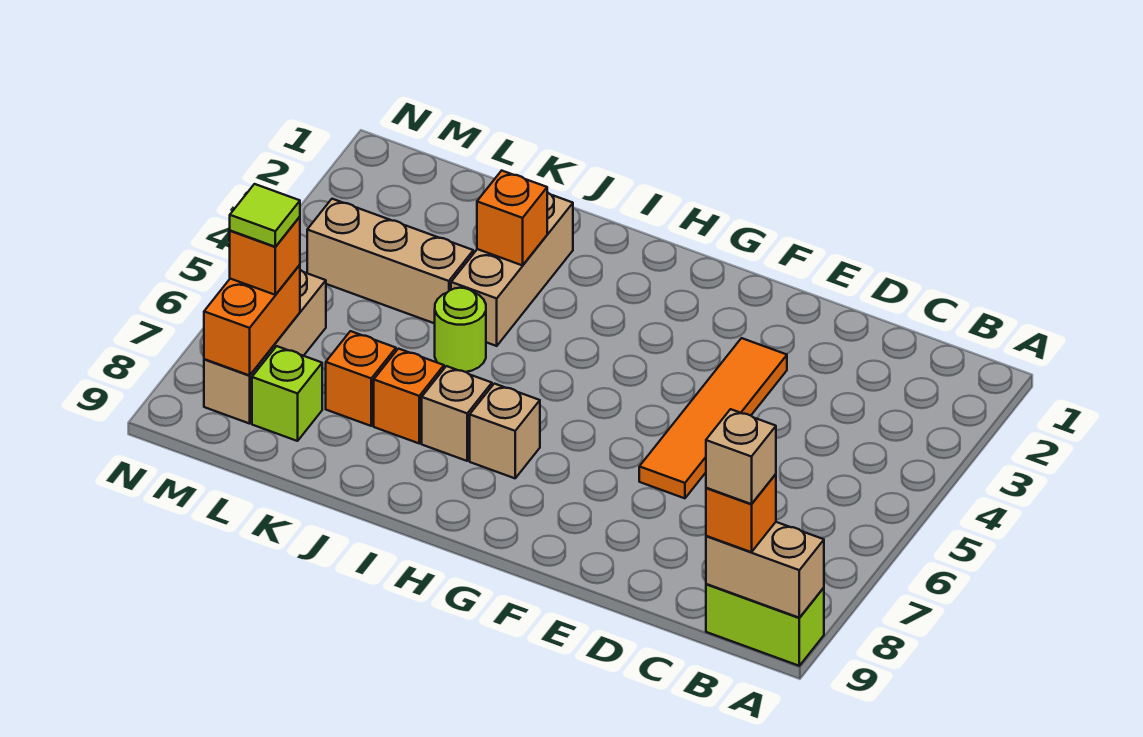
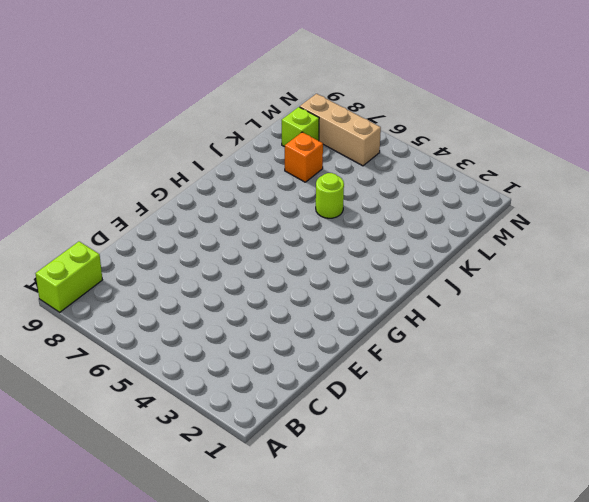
none -> orange 1x4 tile [639,338,787,498]
none -> tan 1x1 brick [470,384,540,478]
none -> tan 1x1 brick [422,366,492,461]

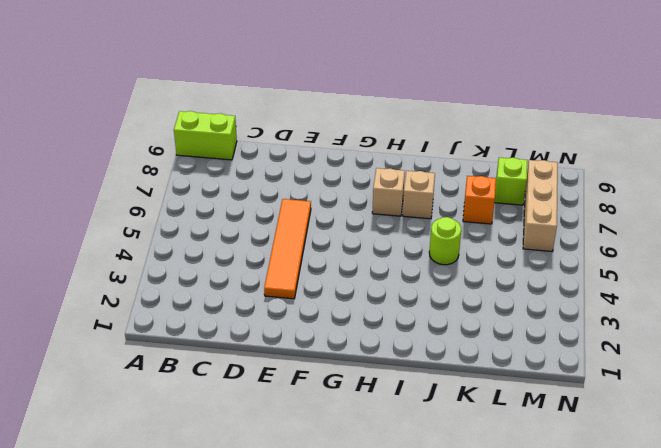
none -> tan 1x3 brick [451,192,573,346]
none -> orange 1x1 brick [374,349,444,443]
none -> tan 1x3 brick [307,199,473,323]

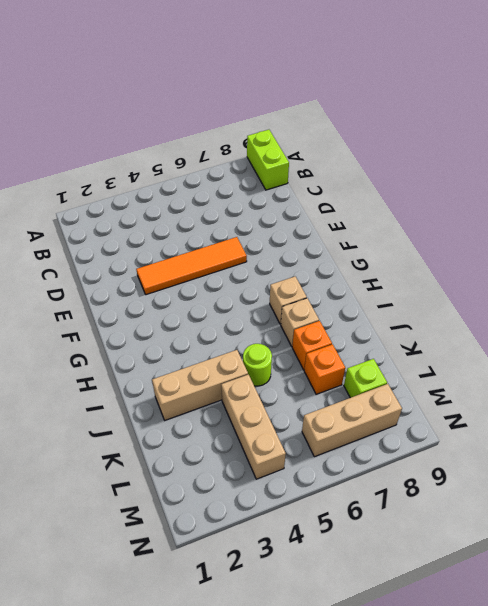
none -> tan 1x2 brick [706,522,824,618]
none -> orange 1x1 brick [477,171,547,265]
none -> orange 1x2 brick [204,265,300,375]

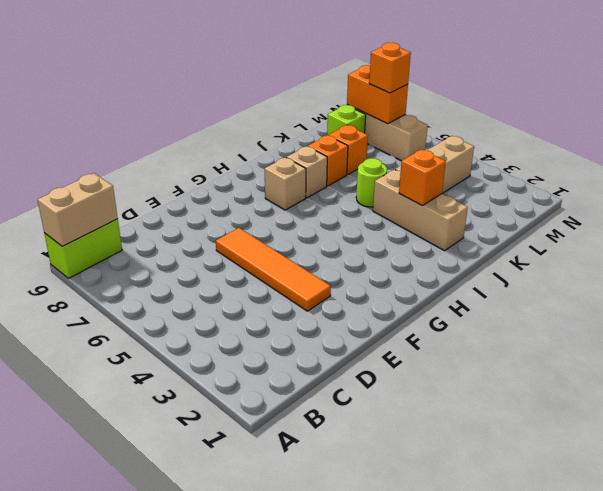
none -> orange 1x1 brick [706,474,776,552]
none -> tan 1x1 brick [706,409,776,504]
none -> lime 1x1 tile [230,184,300,247]

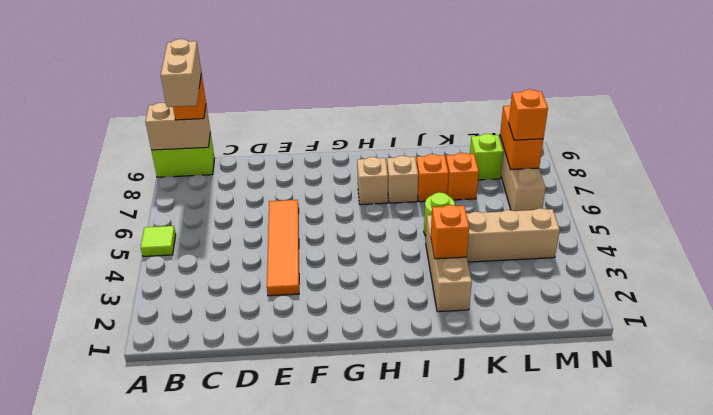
lime 1x1 tile [141,226,176,256] -> lime 1x1 tile moved to [230,184,300,247]
tan 1x2 brick [161,39,201,107] -> tan 1x1 brick [706,409,776,504]

